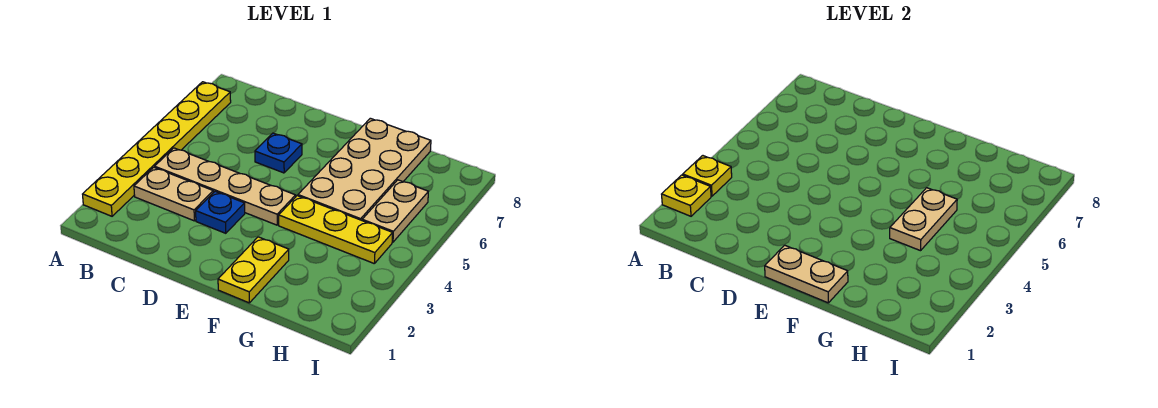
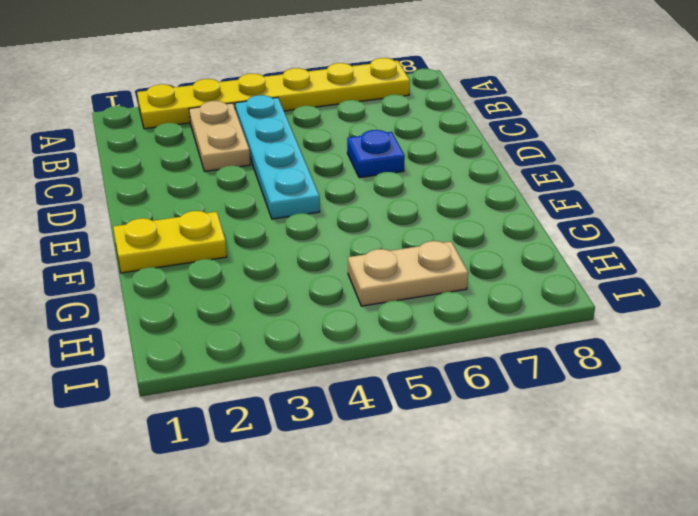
cyan 1x4 plate [235,95,320,219] -> tan 1x4 plate [155,148,296,225]
none -> blue 1x1 plate [196,191,245,233]
none -> yellow 1x3 plate [279,196,393,264]
none -> tan 2x4 plate [298,118,431,220]

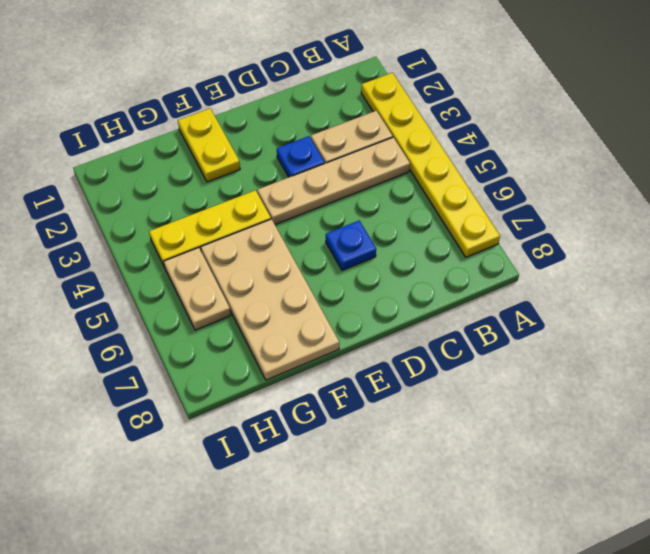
none -> yellow 1x1 plate [662,175,711,216]
none -> yellow 1x1 plate [683,156,732,196]
none -> tan 1x2 plate [765,245,848,303]

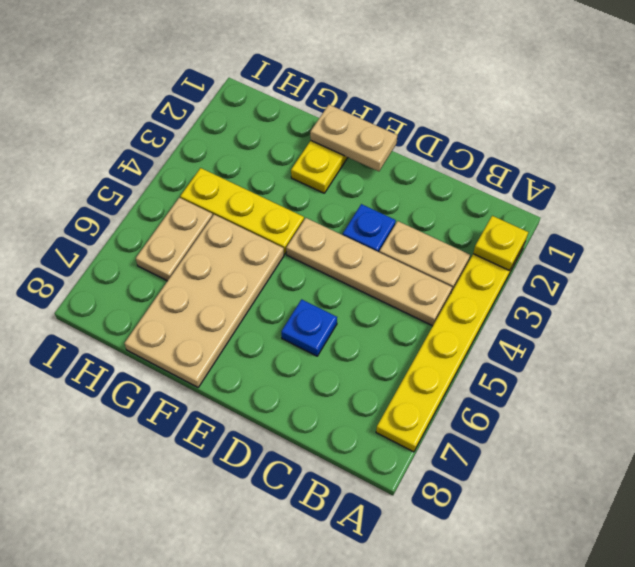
none -> yellow 1x1 plate [683,156,732,196]
none -> tan 1x2 plate [890,188,957,251]

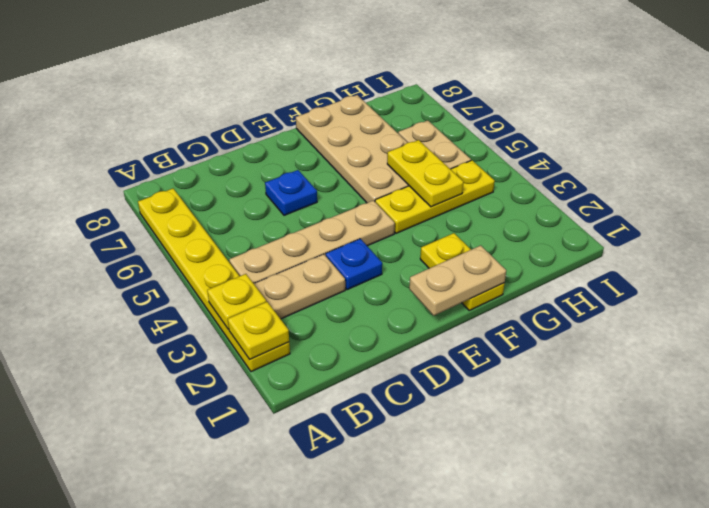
yellow 1x2 plate [387,140,463,207] -> tan 1x2 plate [890,188,957,251]

